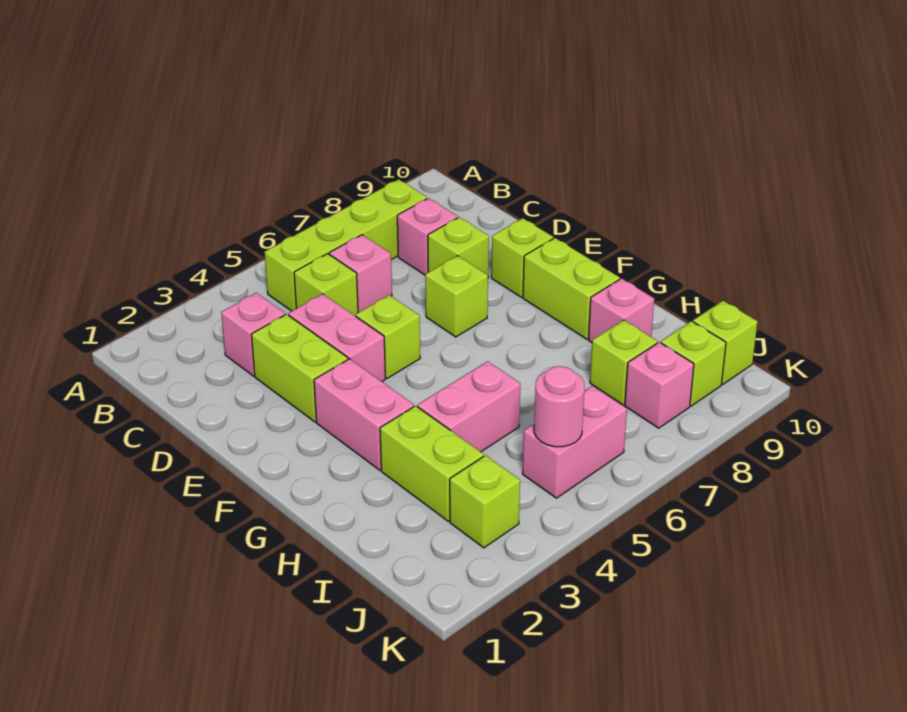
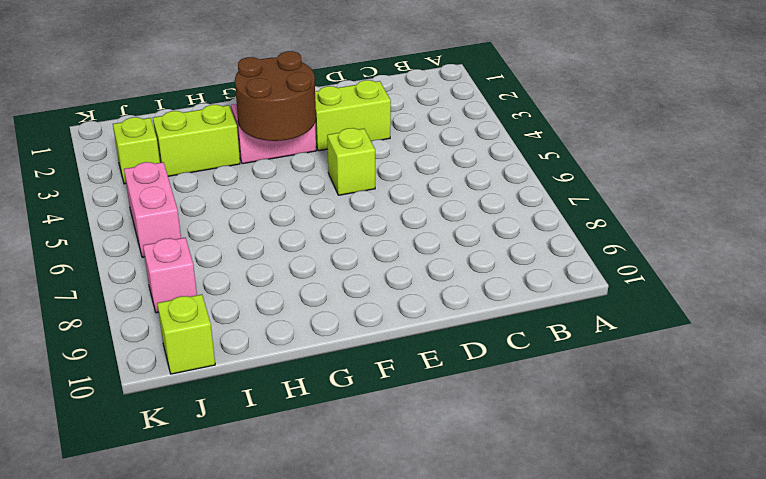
brown 2x2 round brick [235,51,316,141] -> none
none -> lime 1x4 brick [265,179,427,311]
none -> pink 1x1 brick [221,293,285,376]
none -> lime 1x1 brick [294,254,358,316]

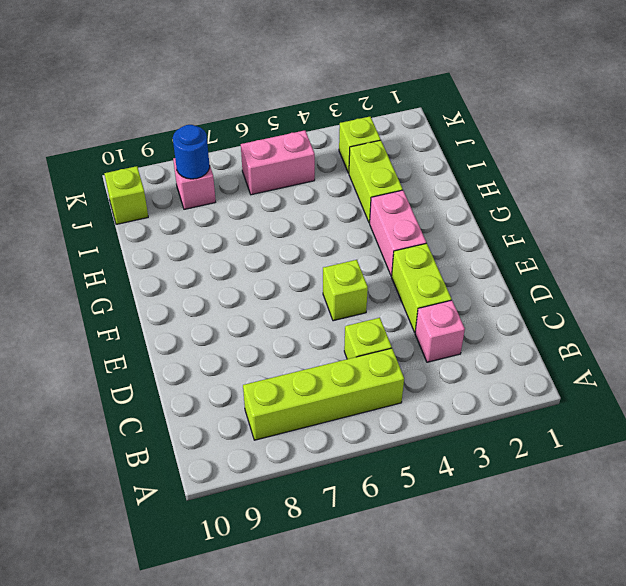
blue 1x1 round brick [173,125,210,179] -> none
none -> pink 1x1 brick [329,235,392,313]
none -> pink 1x1 brick [397,198,458,275]
none -> pink 1x2 brick [288,294,385,381]

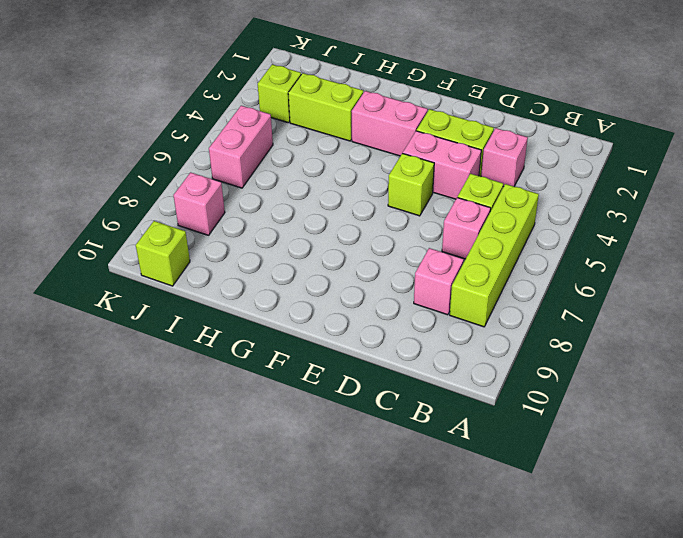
none -> lime 1x1 brick [428,217,489,275]
none -> lime 1x1 brick [425,256,488,337]
none -> lime 1x1 brick [491,218,553,297]

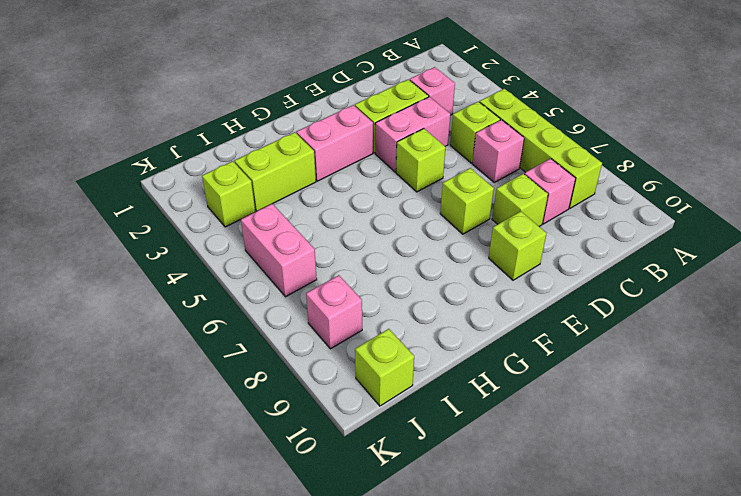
none -> lime 1x2 brick [523,238,620,339]
none -> pink 1x2 brick [417,361,520,452]
none -> pink 1x1 brick [588,279,654,342]

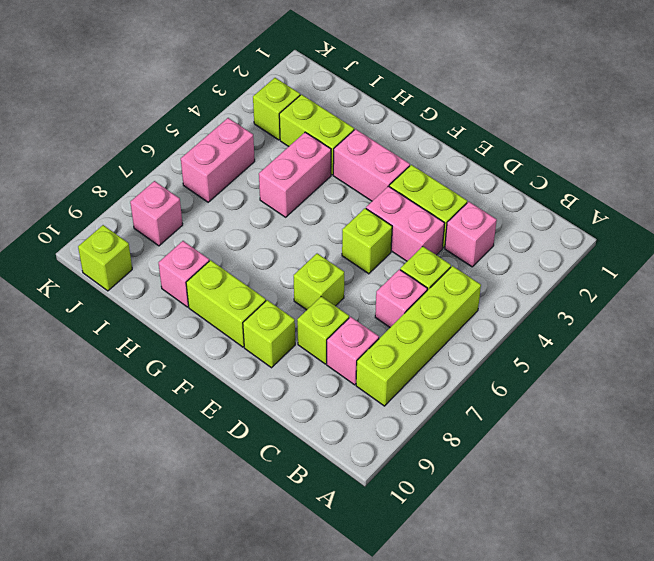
none -> lime 1x1 brick [590,320,658,405]
none -> lime 1x1 brick [661,321,726,406]
none -> pink 1x1 round brick [534,366,585,447]

